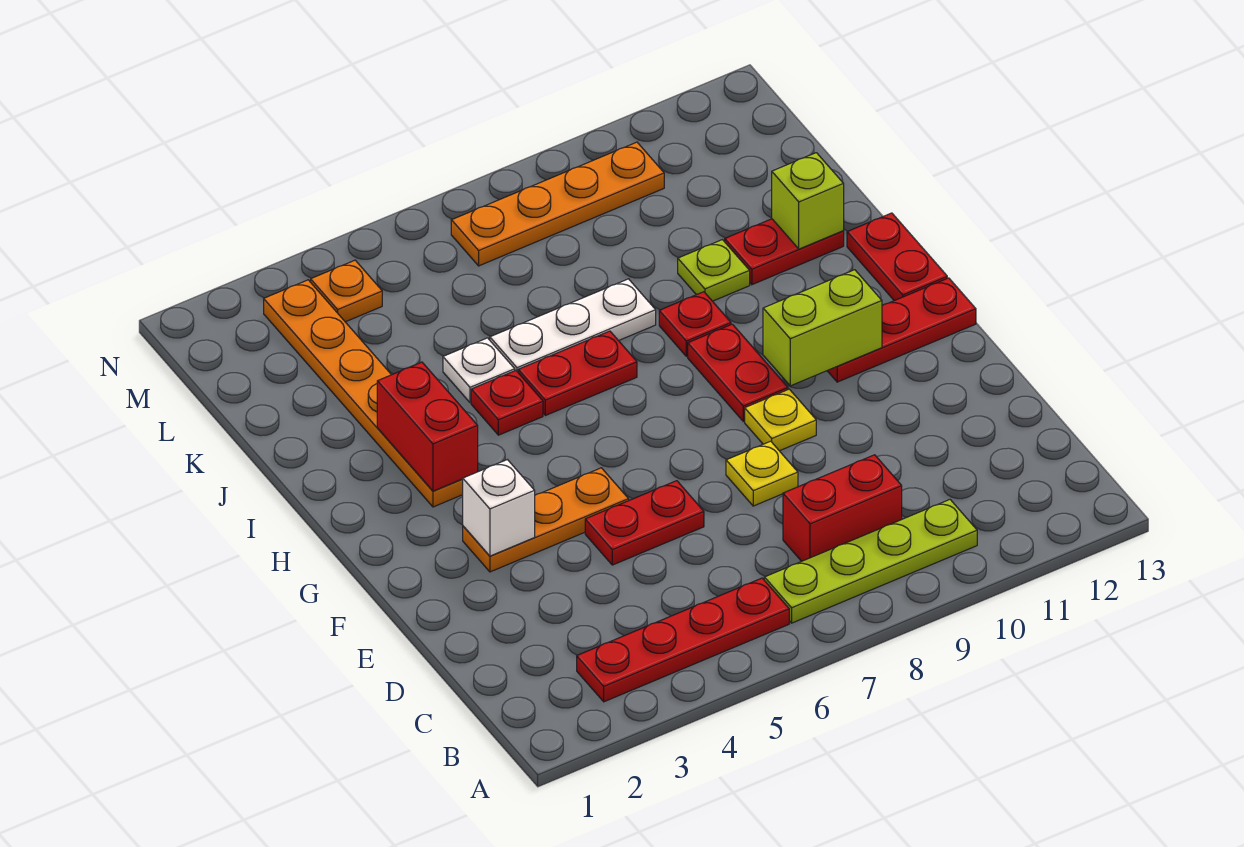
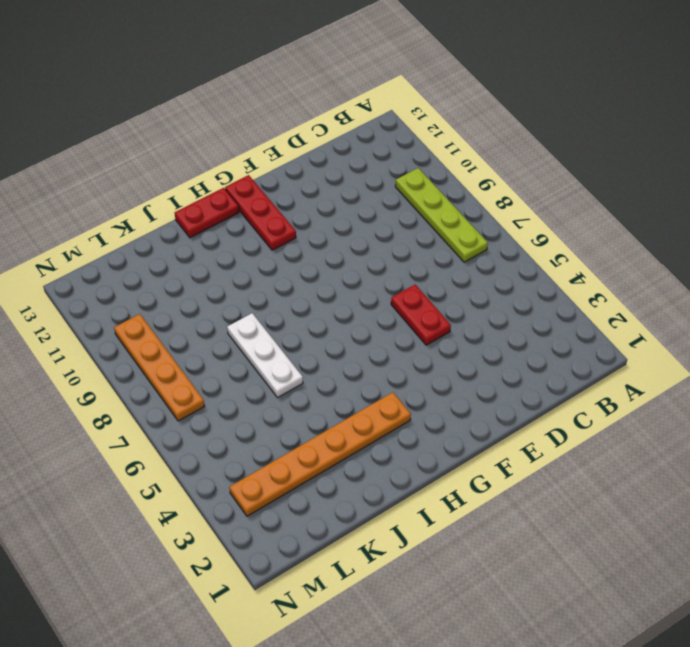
none -> red 1x4 plate [577,578,789,702]
none -> red 1x2 brick [783,455,902,561]
none -> yellow 1x1 plate [726,441,798,506]

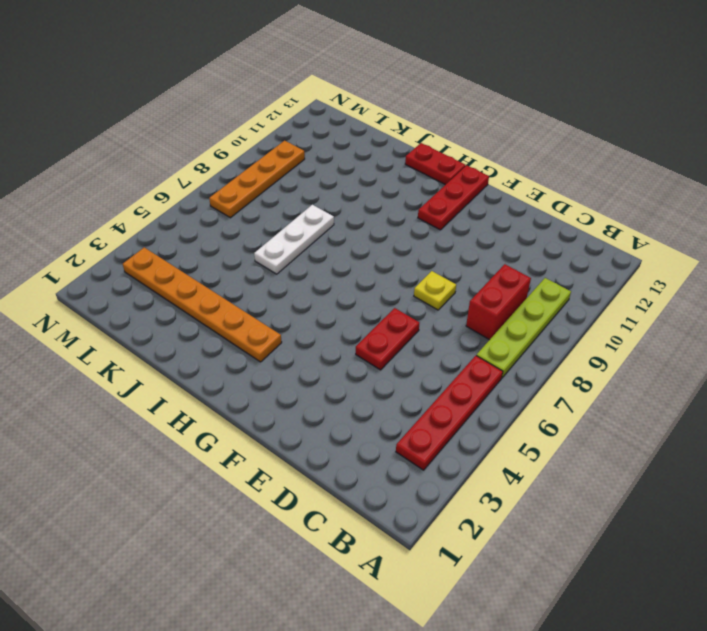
none -> orange 1x3 plate [463,468,629,572]
none -> yellow 1x1 plate [745,389,816,451]
none -> red 1x2 plate [688,324,788,421]

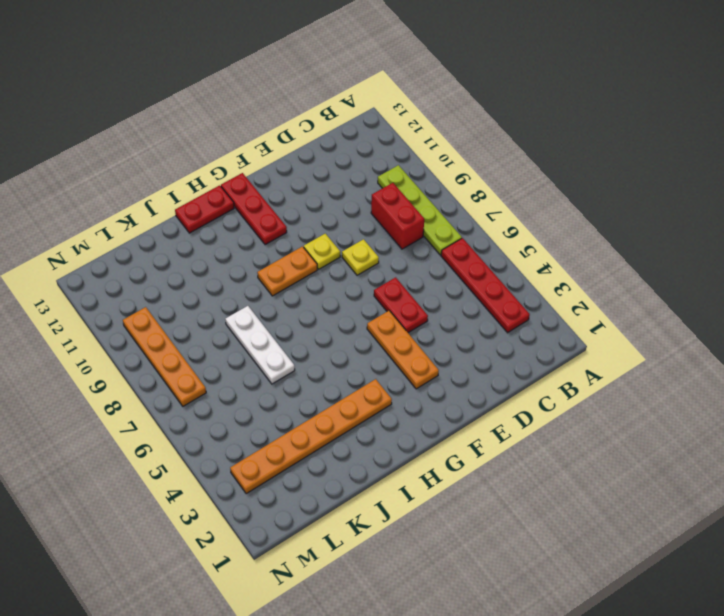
orange 1x2 plate [257,247,317,296] -> red 1x2 plate [688,324,788,421]
none -> red 1x1 plate [471,371,543,435]
none -> red 1x2 plate [518,331,637,416]
none -> red 1x1 plate [659,292,731,356]

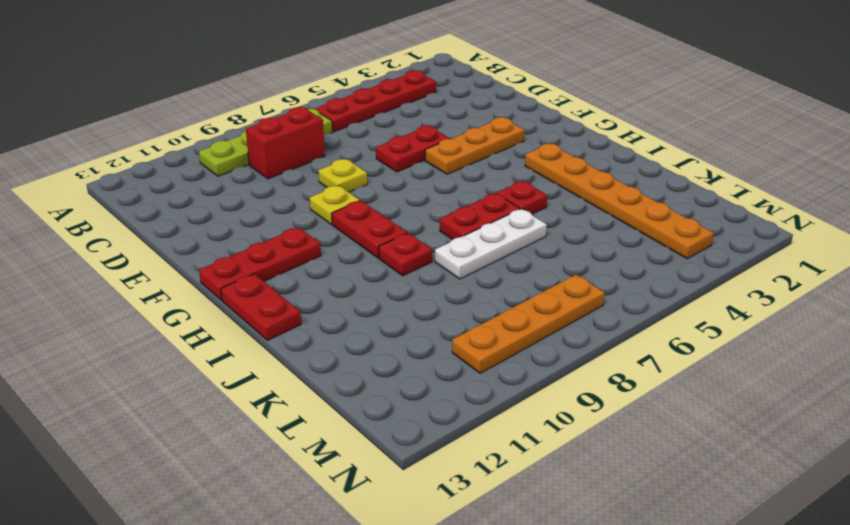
none -> white 1x1 plate [443,338,515,403]
none -> lime 1x1 plate [678,240,750,301]
none -> red 1x2 plate [725,219,844,285]

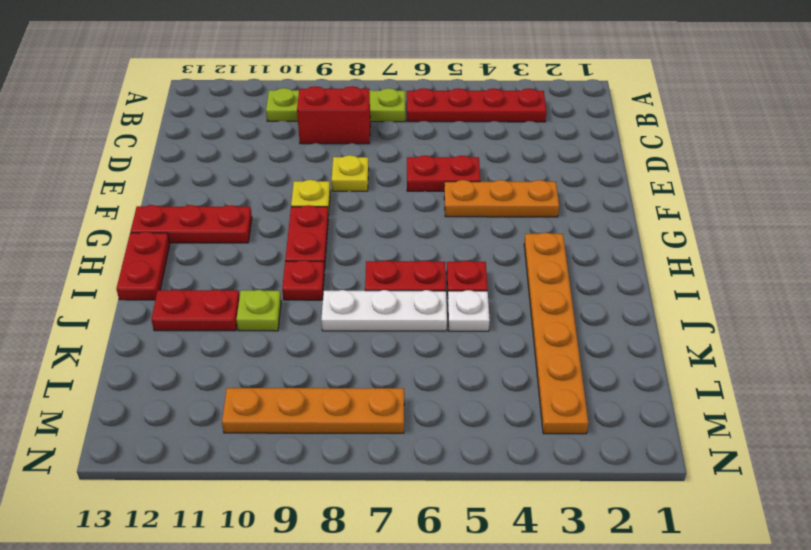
none -> orange 1x1 plate [311,260,382,322]
none -> white 1x1 brick [463,460,535,556]
none -> lime 1x2 brick [763,270,882,386]

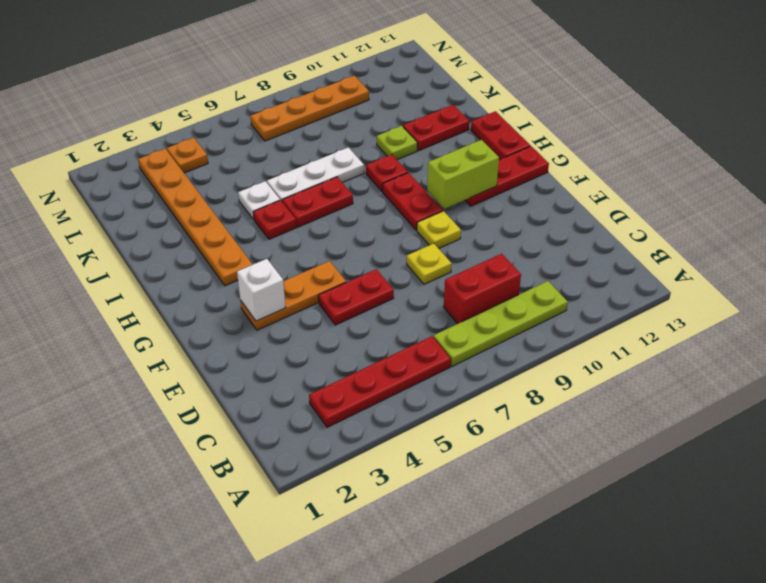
none -> red 1x2 brick [377,362,478,491]
none -> lime 1x1 brick [772,153,844,249]

